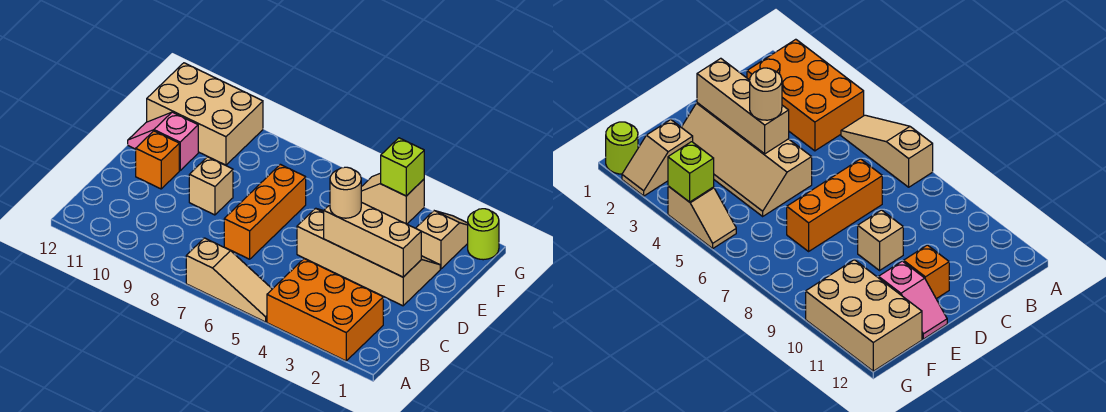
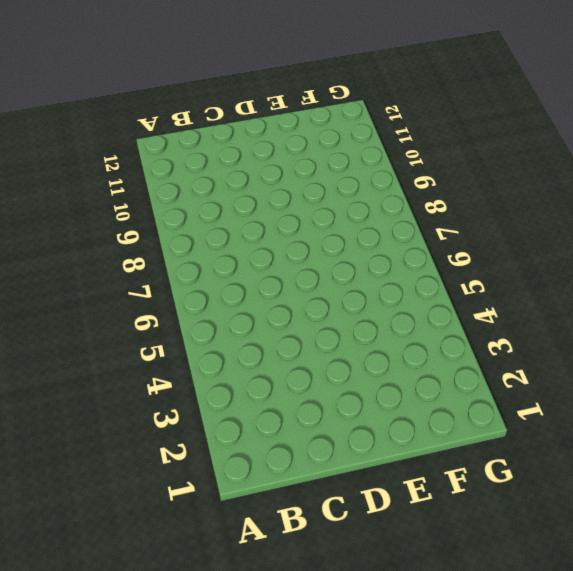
none -> orange 2x3 brick [267,259,383,361]
none -> tan 1x3 slope [186,238,272,322]
none -> orange 1x3 brick [224,164,306,259]

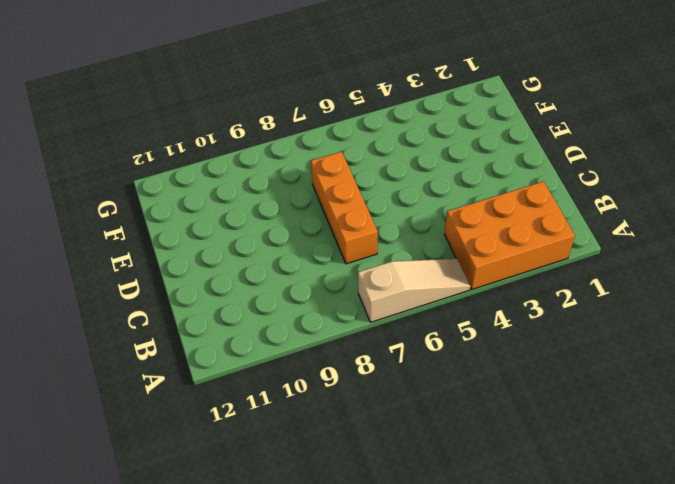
none -> tan 2x4 slope [297,208,440,306]
none -> tan 1x1 brick [189,157,233,215]
none -> orange 1x1 brick [136,131,179,189]

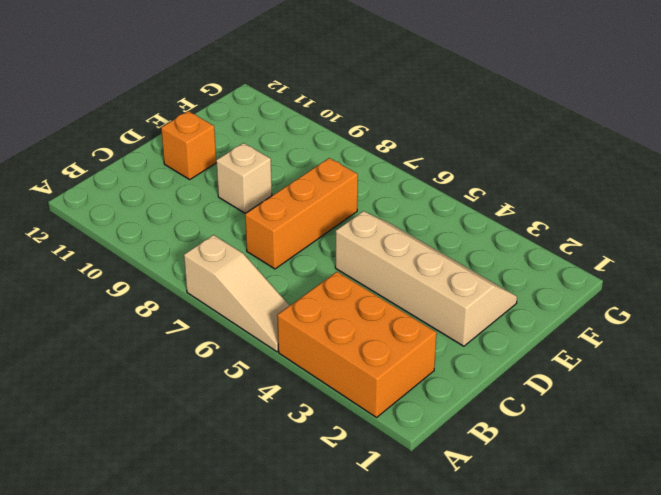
none -> pink 1x2 slope [128,112,198,170]
none -> tan 1x2 slope [416,211,468,269]
none -> tan 2x3 brick [147,63,263,165]

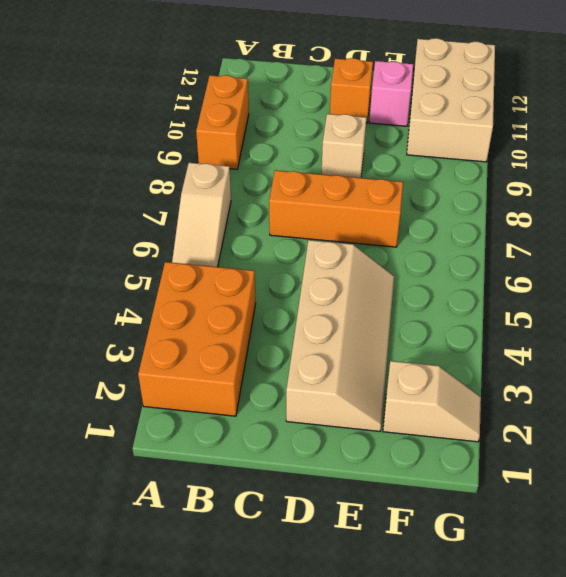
orange 1x2 brick [196,75,249,169] -> none
none -> lime 1x1 round brick [468,209,499,260]
none -> tan 1x2 slope [361,173,424,224]
none -> tan 1x3 brick [324,202,421,277]

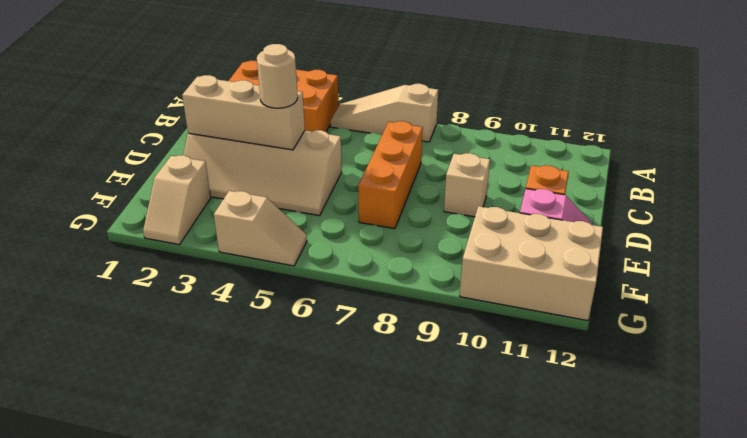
none -> lime 1x1 round brick [468,209,499,260]
none -> lime 1x1 brick [381,138,424,196]

